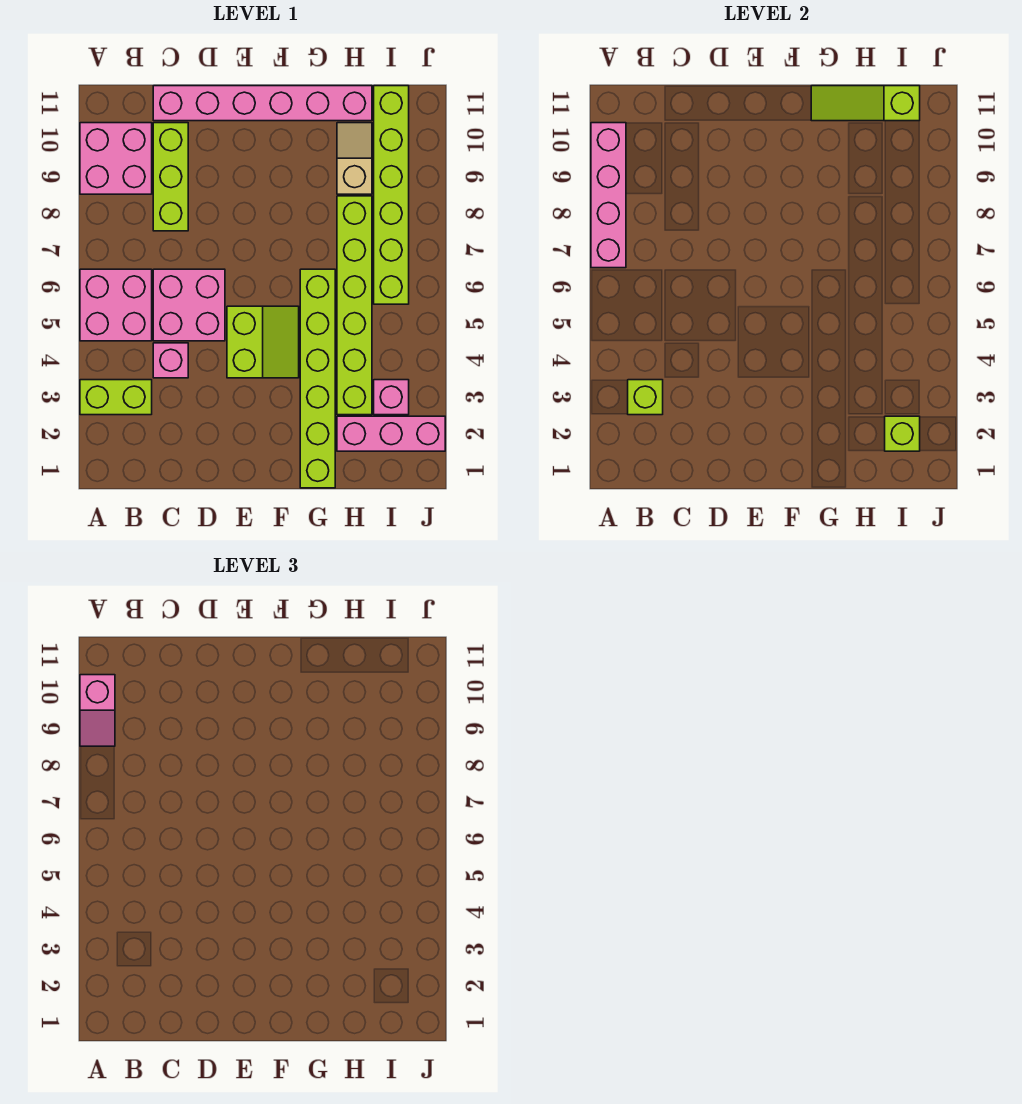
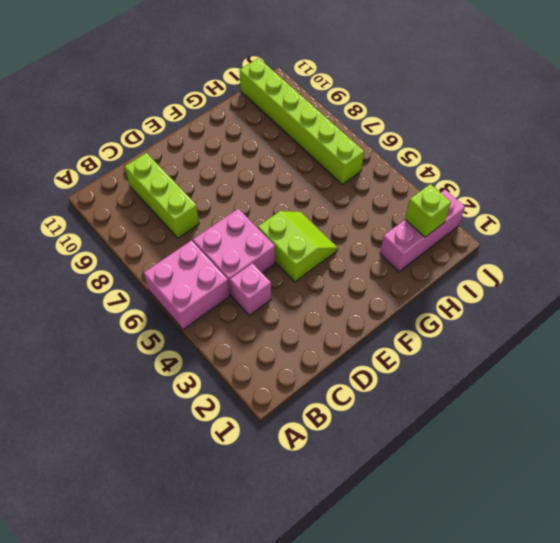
none -> lime 1x2 brick [80,380,152,415]
none -> pink 2x2 brick [80,123,152,194]
none -> pink 1x6 brick [153,86,372,121]

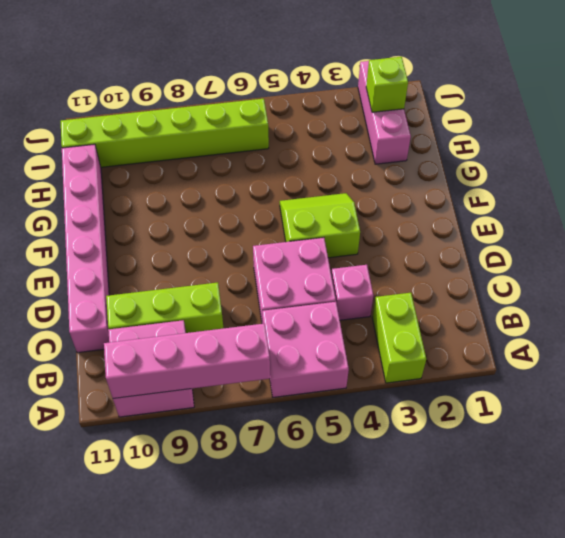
none -> lime 1x6 brick [300,269,335,488]
none -> lime 1x6 brick [337,196,372,415]
none -> tan 1x2 slope [337,123,372,194]

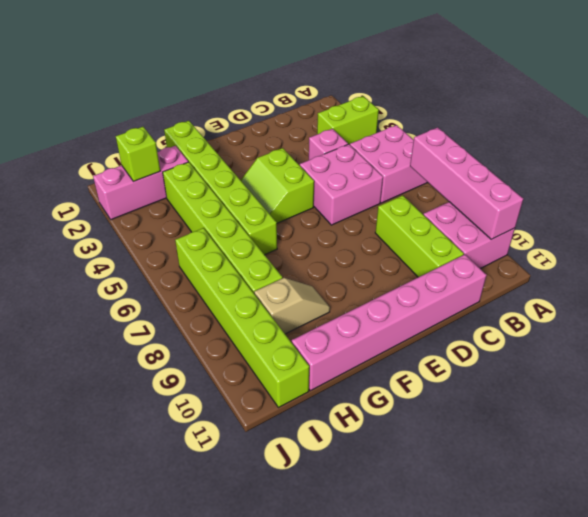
tan 1x2 slope [254,278,330,334] -> tan 1x2 slope turned to [337,123,372,194]
none -> pink 1x1 brick [374,380,409,415]
none -> lime 1x1 brick [628,380,663,415]
none -> lime 1x3 slope [811,86,920,121]

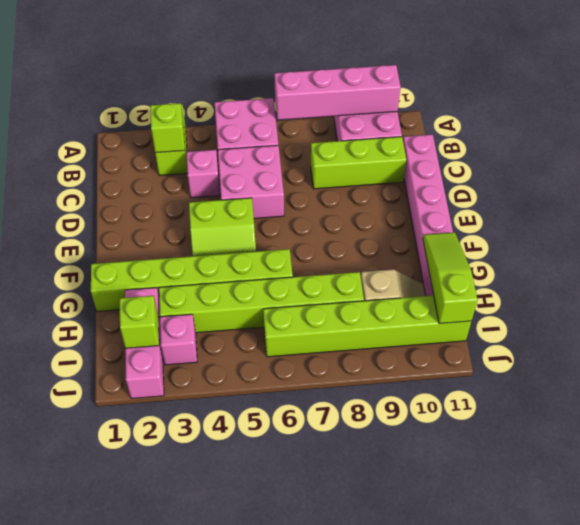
none -> pink 1x2 slope [80,675,115,746]

